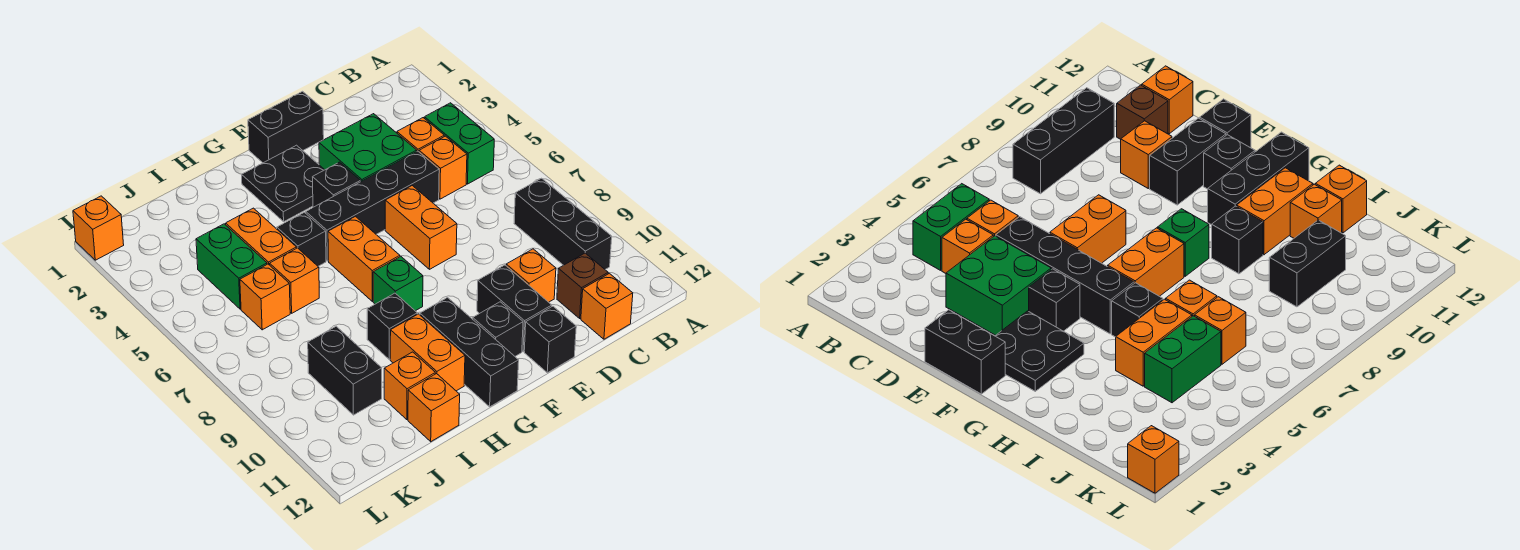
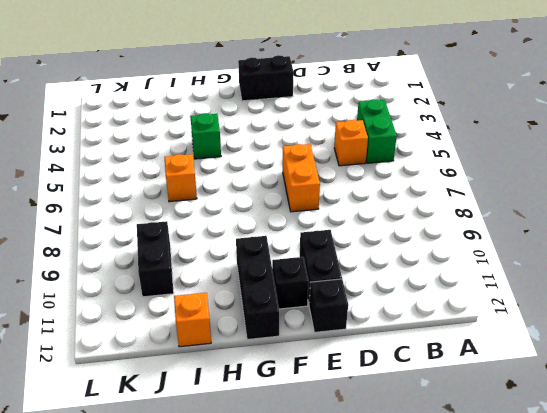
green 1x1 brick [190,113,221,159] -> green 1x1 brick moved to [373,256,423,311]
none -> black 1x3 brick [514,178,612,269]
none -> orange 1x1 brick [397,118,444,152]
none -> brown 1x1 brick [557,253,608,318]
none -> orange 1x1 brick [581,273,633,339]

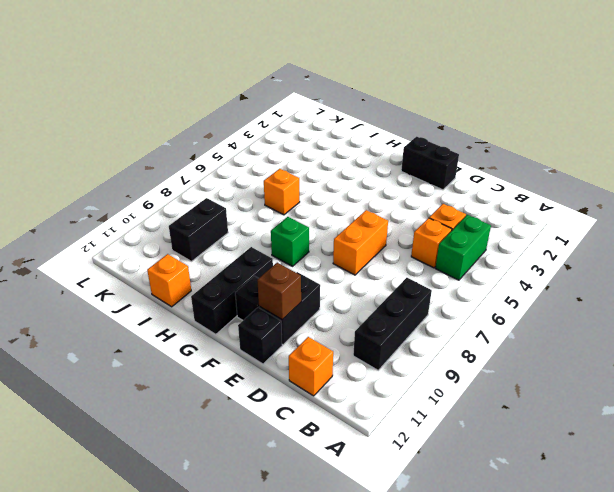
brown 1x1 brick [257,263,301,320] -> brown 1x1 brick moved to [557,253,608,318]
none -> green 2x2 brick [319,114,417,181]
none -> black 1x4 brick [306,151,439,261]
none -> orange 1x1 brick [506,249,556,302]
none -> black 2x2 plate [241,145,324,221]

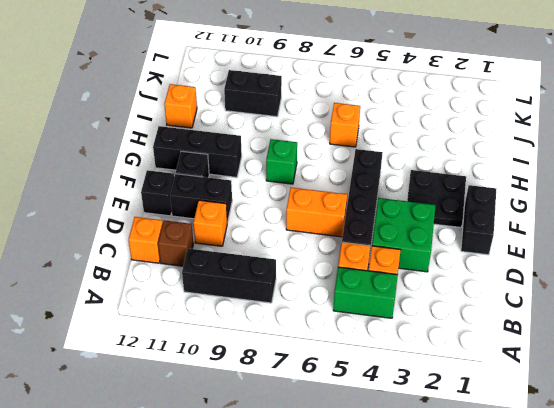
none -> black 1x1 brick [313,162,361,207]
none -> orange 1x2 brick [328,216,400,301]
none -> black 1x1 brick [277,212,326,266]
none -> black 1x1 brick [367,293,417,359]

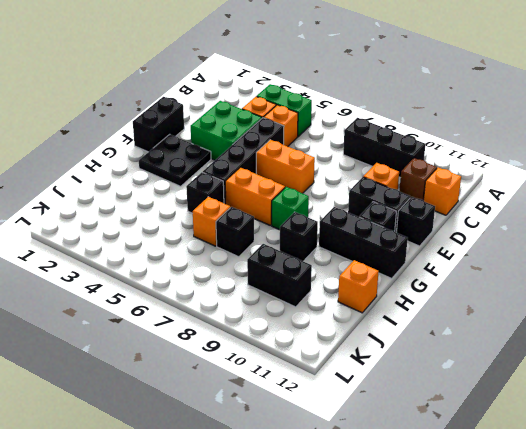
black 1x1 brick [216,207,254,257] -> black 1x1 brick moved to [313,162,361,207]
none -> orange 1x2 brick [390,314,465,391]
none -> orange 1x2 brick [226,208,296,265]
none -> orange 1x1 brick [384,352,435,420]
none -> green 1x2 brick [196,224,267,309]

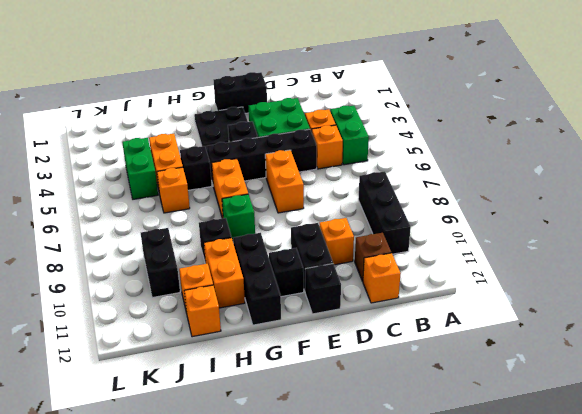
none -> orange 1x1 brick [240,264,290,330]
none -> orange 1x1 brick [73,196,124,260]

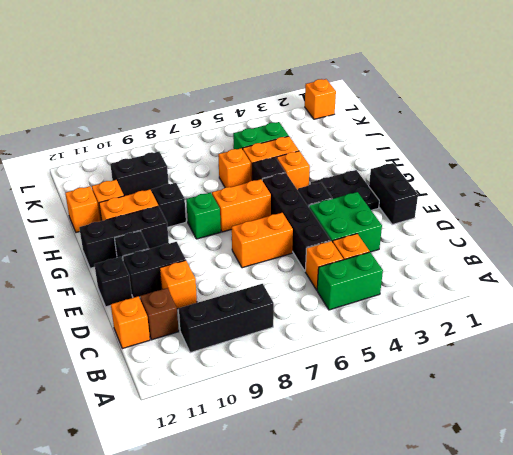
orange 1x1 brick [277,151,310,190] -> orange 1x1 brick moved to [240,264,290,330]

